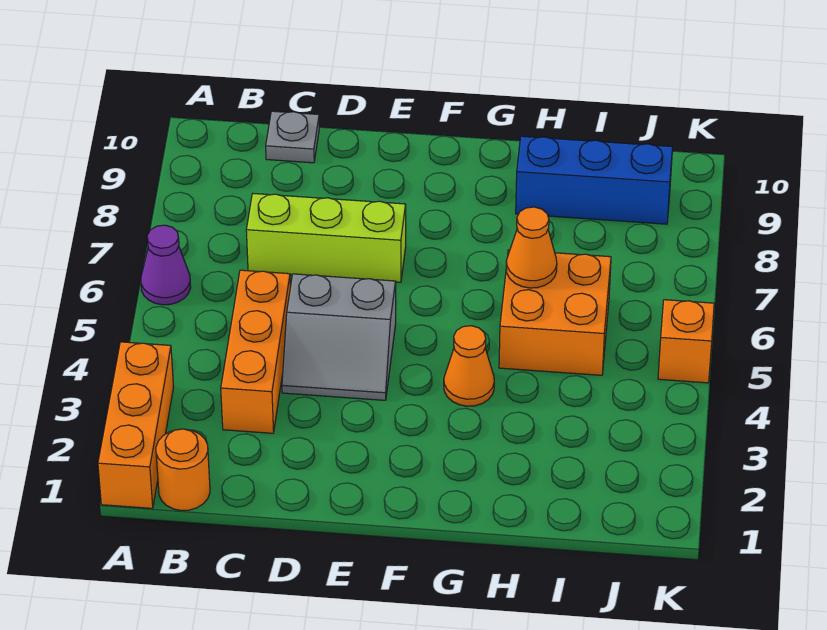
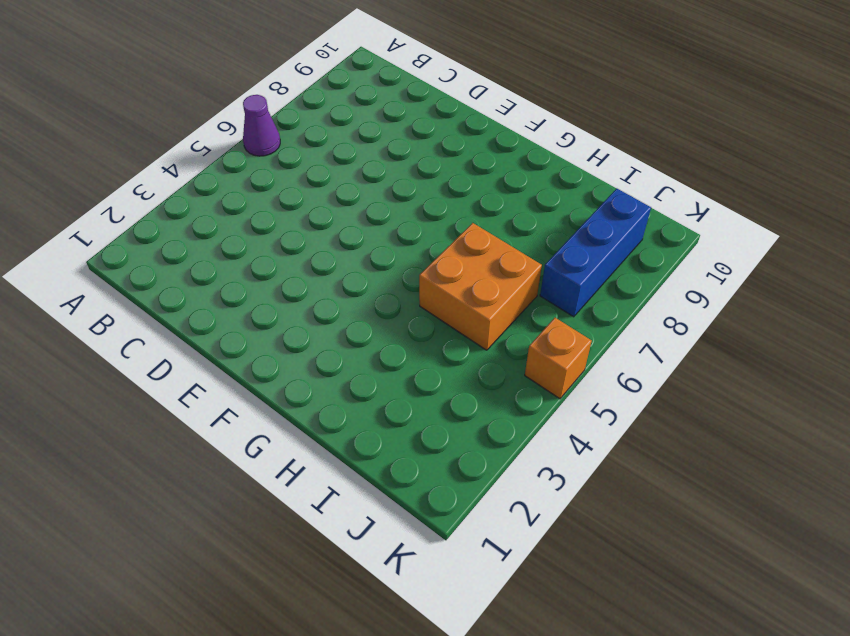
blue 1x3 brick [540,189,651,317] -> blue 1x3 brick turned to [516,136,673,224]
none -> orange 1x3 brick [98,342,174,508]
none -> orange 1x1 round brick [156,429,210,511]
none -> orange 1x3 brick [221,270,290,433]

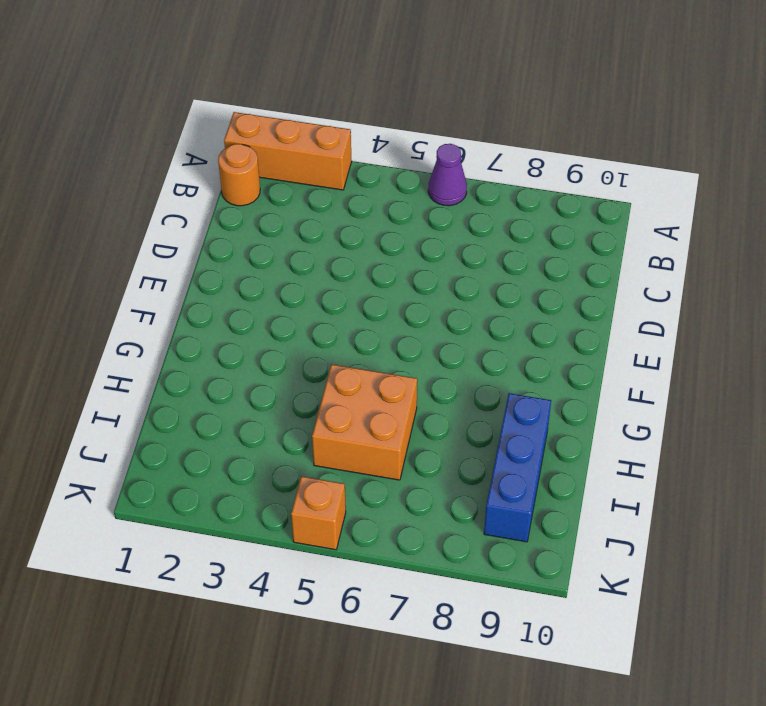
none -> orange 1x3 brick [221,270,290,433]
none -> lime 1x3 brick [246,194,406,282]
none -> grey 1x1 plate [266,111,319,163]

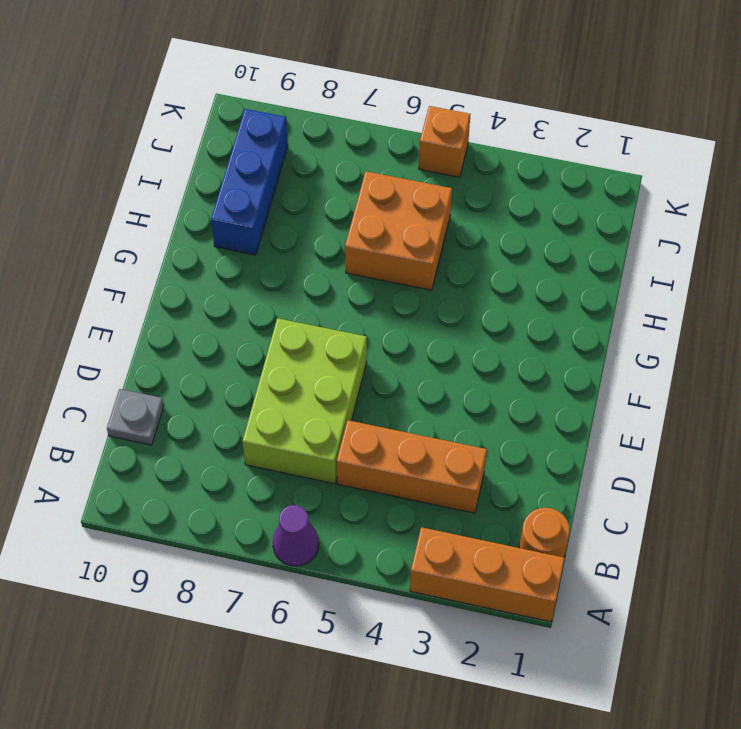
lime 2x3 brick [242,318,367,484] -> lime 1x3 brick [246,194,406,282]
none -> grey 2x2 slope [282,274,396,400]
none -> orange 1x1 cone [444,326,494,406]
none -> orange 1x1 cone [506,207,557,288]

